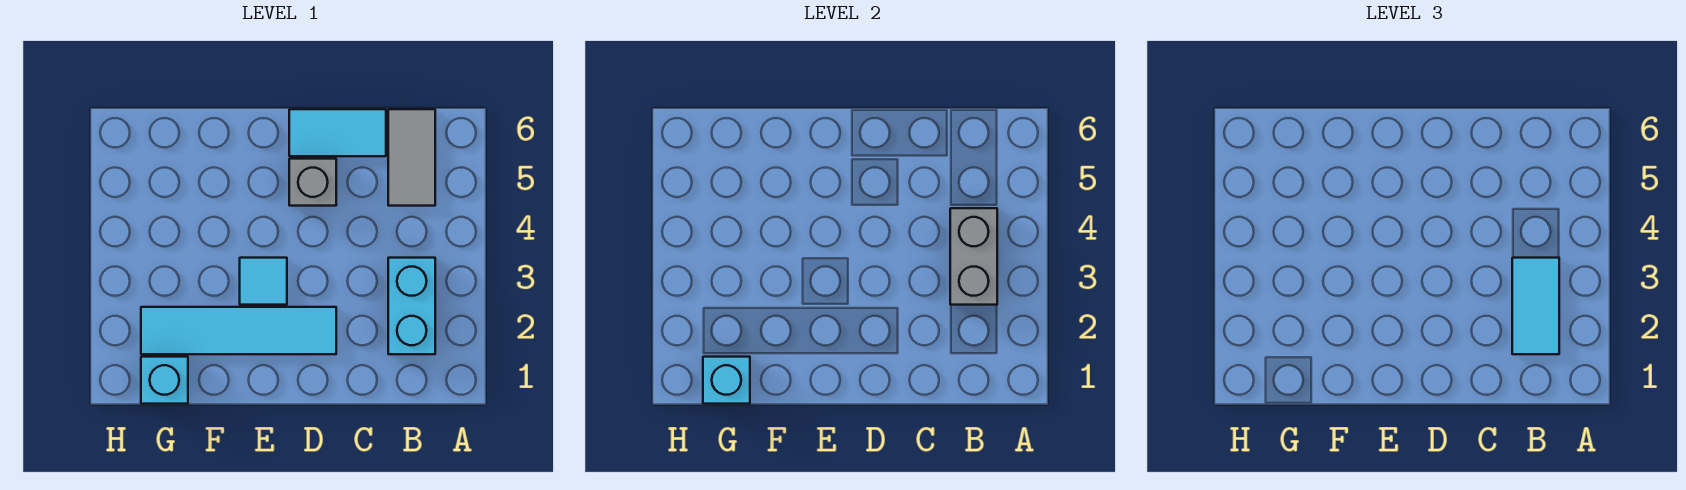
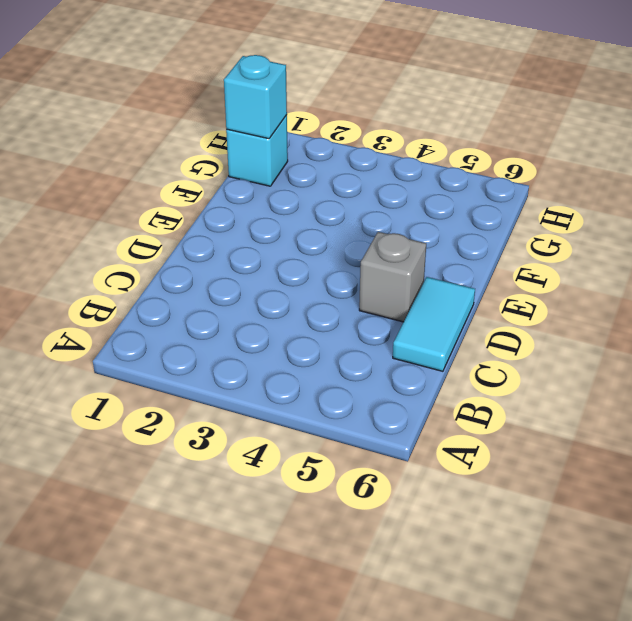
none -> cyan 1x2 brick [388,258,435,354]
none -> grey 1x2 tile [388,109,435,206]

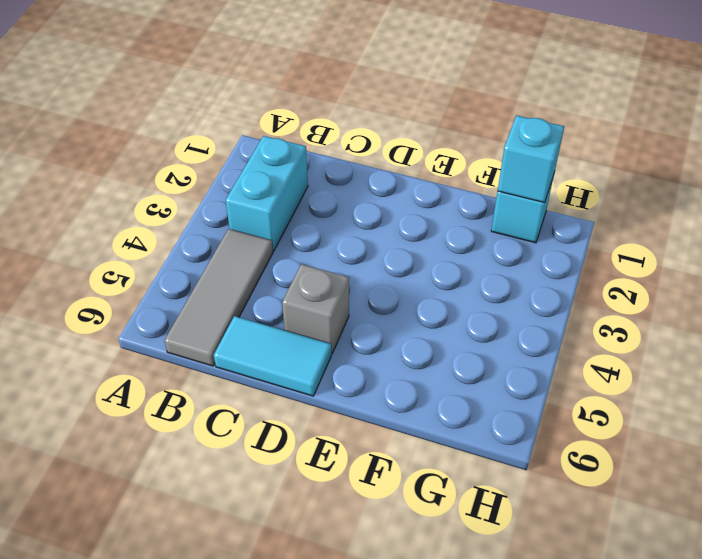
grey 1x3 tile [164,229,273,366] -> grey 1x2 tile [388,109,435,206]
none -> cyan 1x4 tile [141,307,336,354]
none -> cyan 1x1 tile [240,258,287,305]

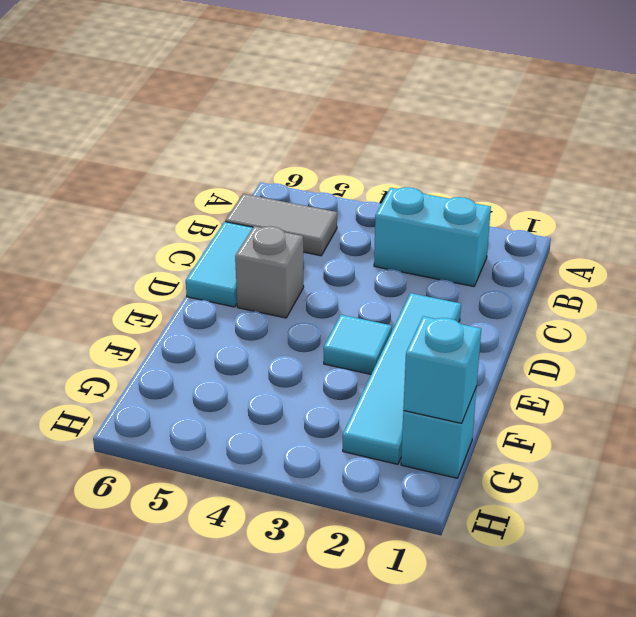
none -> grey 1x2 brick [950,208,997,305]
none -> cyan 1x2 tile [1512,258,1559,354]

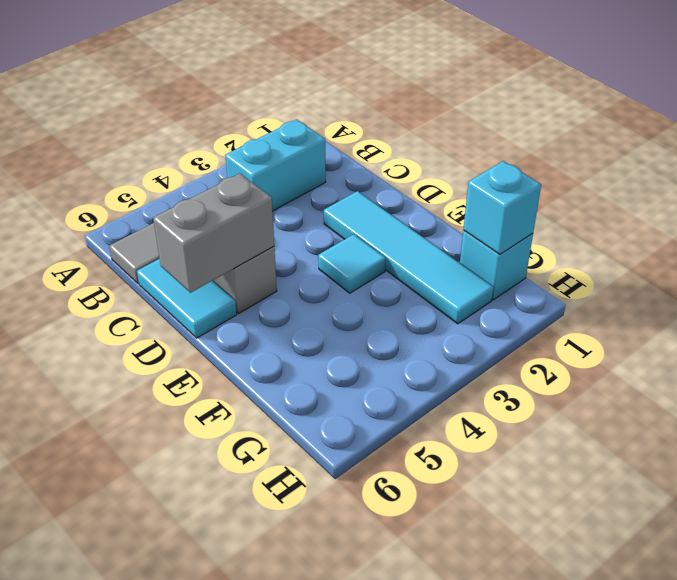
grey 1x2 brick [153,173,274,293] -> grey 1x2 brick moved to [950,208,997,305]
none -> cyan 1x2 tile [1512,258,1559,354]

